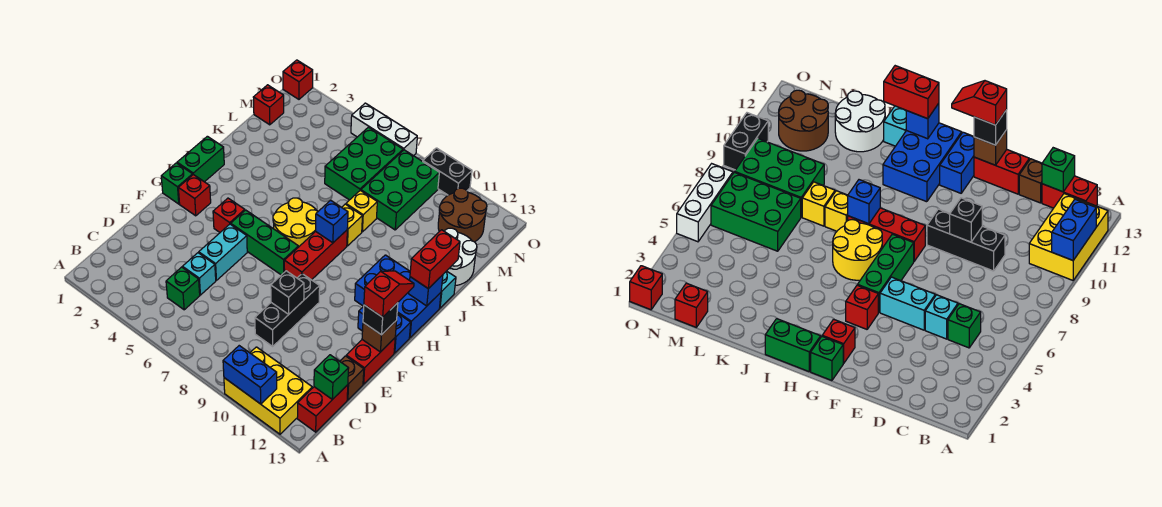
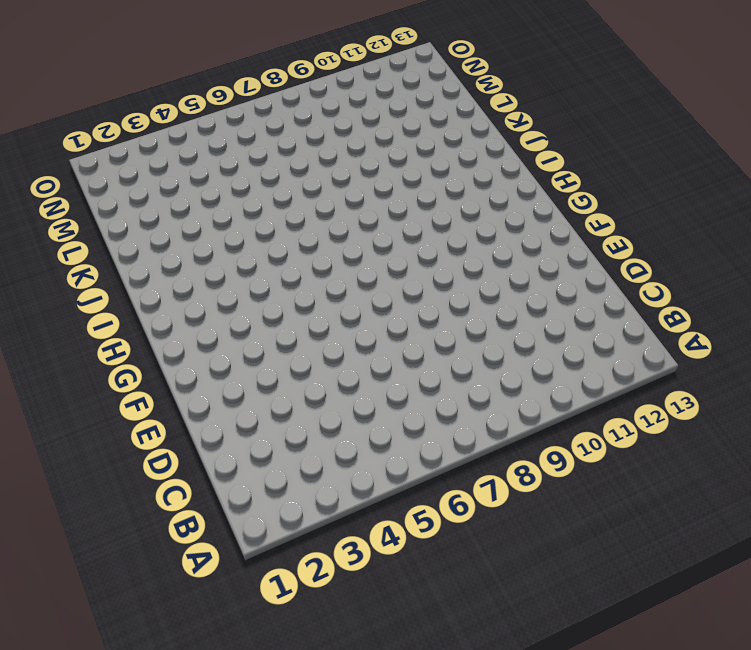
none -> yellow 2x3 brick [224,347,312,434]
none -> red 1x2 brick [297,385,348,432]
none -> green 1x1 brick [166,267,200,310]
none -> cyan 1x1 brick [183,253,216,295]

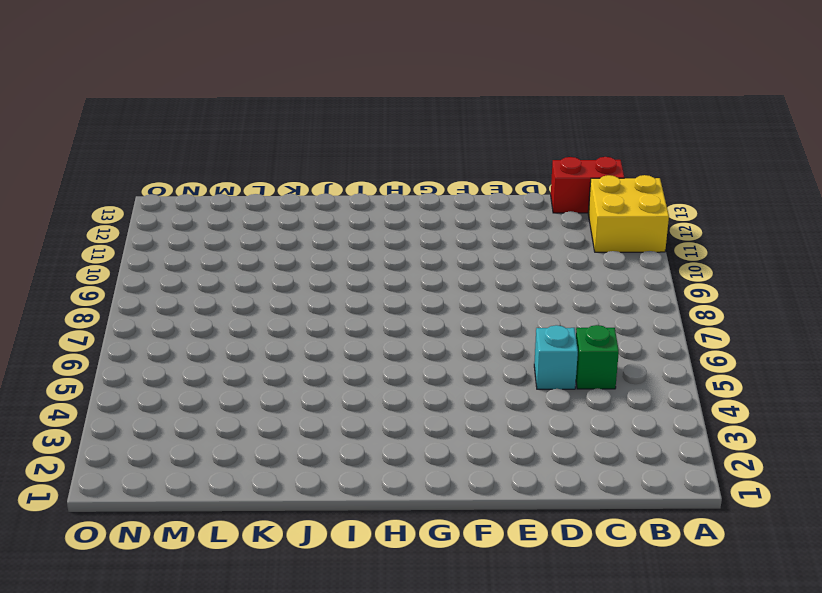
yellow 2x2 brick [588,175,669,252] -> yellow 2x3 brick [224,347,312,434]
none -> black 1x3 brick [255,274,320,346]
none -> brown 1x1 brick [340,356,364,400]
none -> cyan 1x2 brick [199,224,247,280]
none -> red 1x2 brick [346,338,395,384]

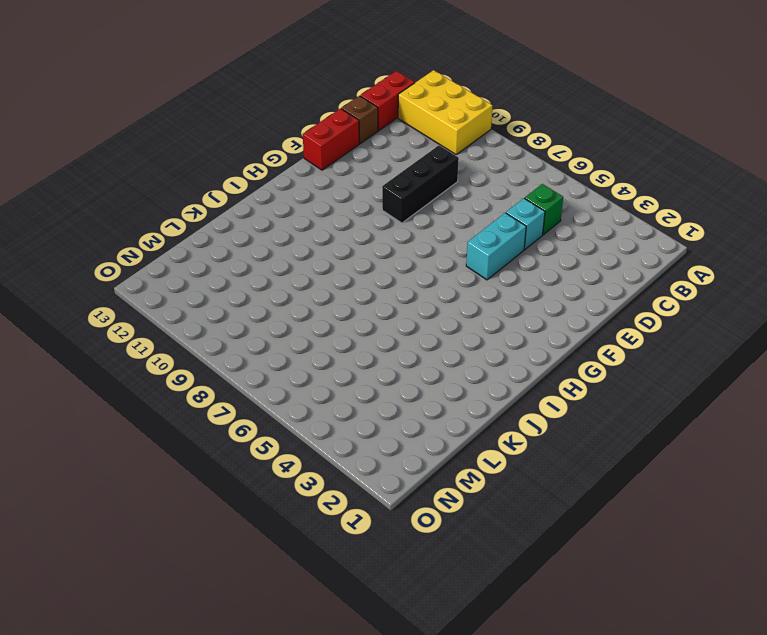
none -> green 1x1 brick [161,163,193,204]
none -> red 1x1 brick [178,174,211,216]
none -> red 1x1 brick [213,198,245,232]
none -> green 1x3 brick [231,210,298,275]

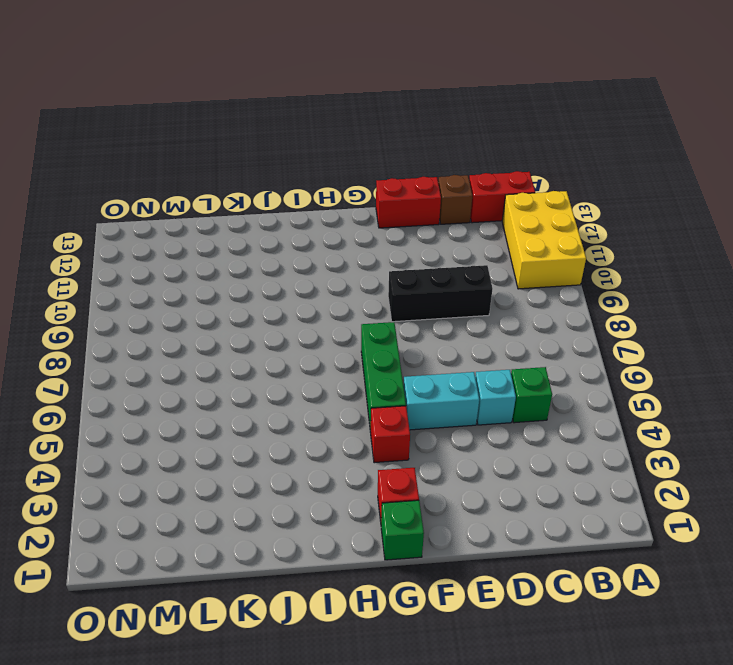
none -> red 1x3 brick [284,230,347,280]
none -> blue 1x2 brick [358,307,411,353]
none -> green 1x2 brick [177,136,224,182]
none -> yellow 2x2 round brick [273,198,318,247]

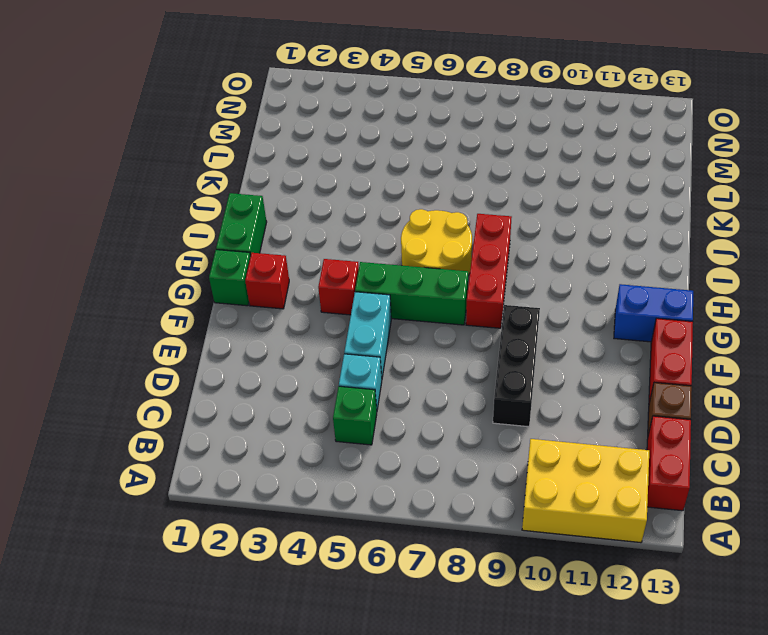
none -> blue 2x3 brick [355,255,441,338]
none -> yellow 1x1 brick [342,204,362,246]
none -> cyan 1x1 brick [440,271,456,308]
none -> yellow 1x1 brick [346,190,377,232]

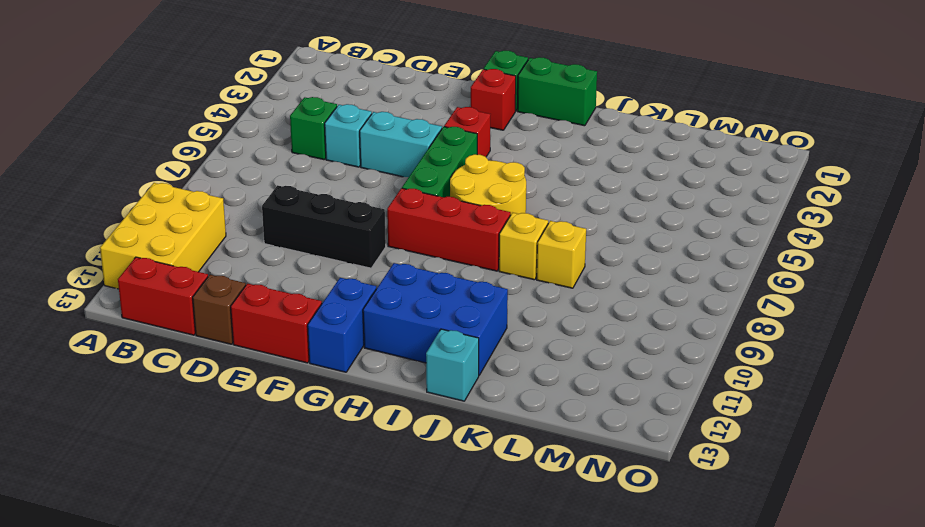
blue 2x3 brick [363,263,508,375] -> blue 2x3 brick turned to [355,255,441,338]
none -> white 2x2 round brick [445,228,477,286]
none -> green 2x3 brick [325,127,403,200]
none -> green 2x3 brick [361,150,439,230]
none -> red 1x1 brick [253,85,284,125]

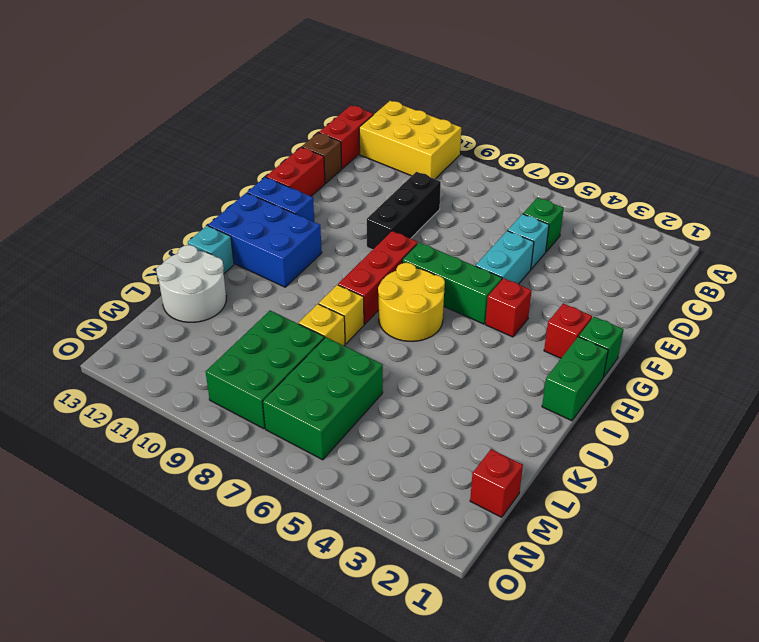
none -> brown 2x2 round brick [438,188,487,242]
none -> red 1x1 brick [283,60,313,99]
none -> white 1x3 brick [351,103,417,156]
none -> black 1x2 brick [423,148,472,195]

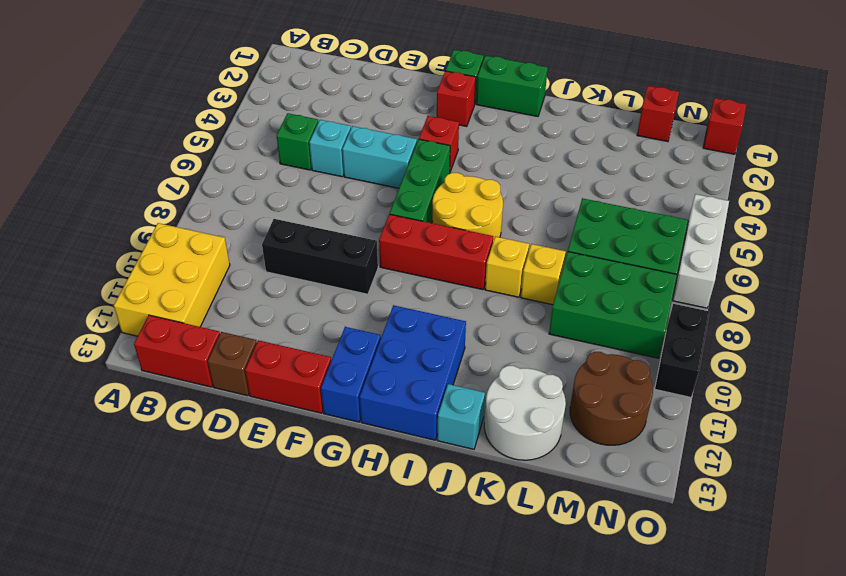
none -> blue 1x2 brick [223,346,277,404]
none -> green 1x1 brick [314,355,349,400]
none -> black 1x1 brick [271,271,304,314]
none -> brown 1x1 brick [362,320,397,352]

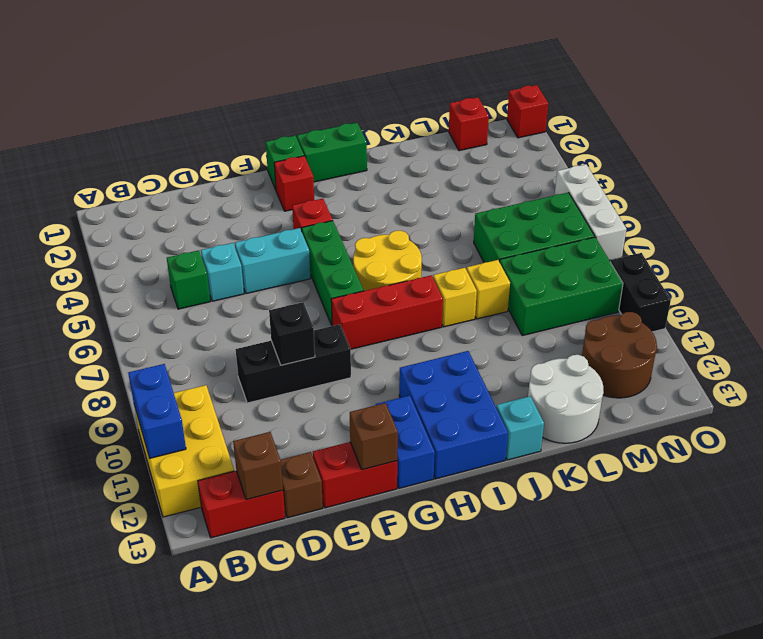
brown 1x1 brick [233,432,283,500] -> green 1x1 brick [314,355,349,400]
none -> blue 1x1 brick [316,200,348,243]
none -> blue 1x1 brick [409,275,443,306]
none -> black 1x1 brick [363,303,398,335]
none -> red 1x2 brick [410,230,460,289]

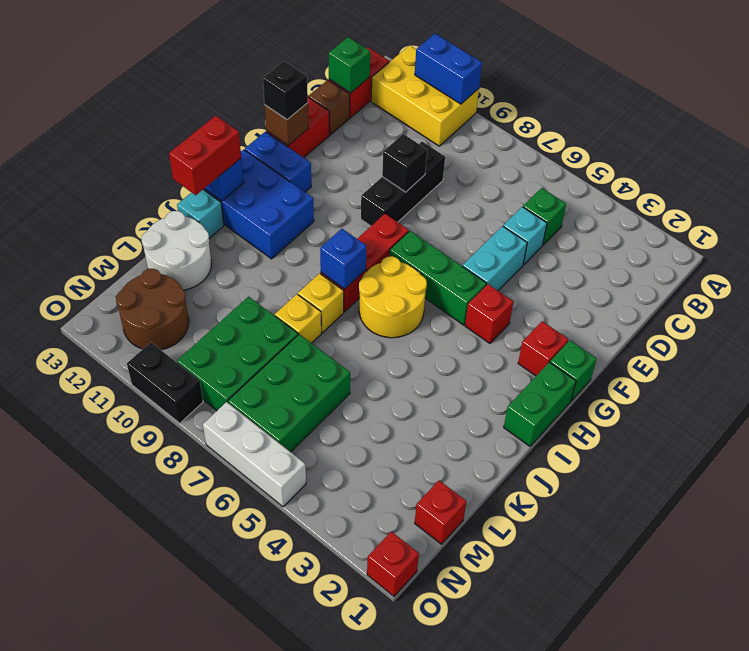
none -> red 1x2 slope [364,271,414,317]

